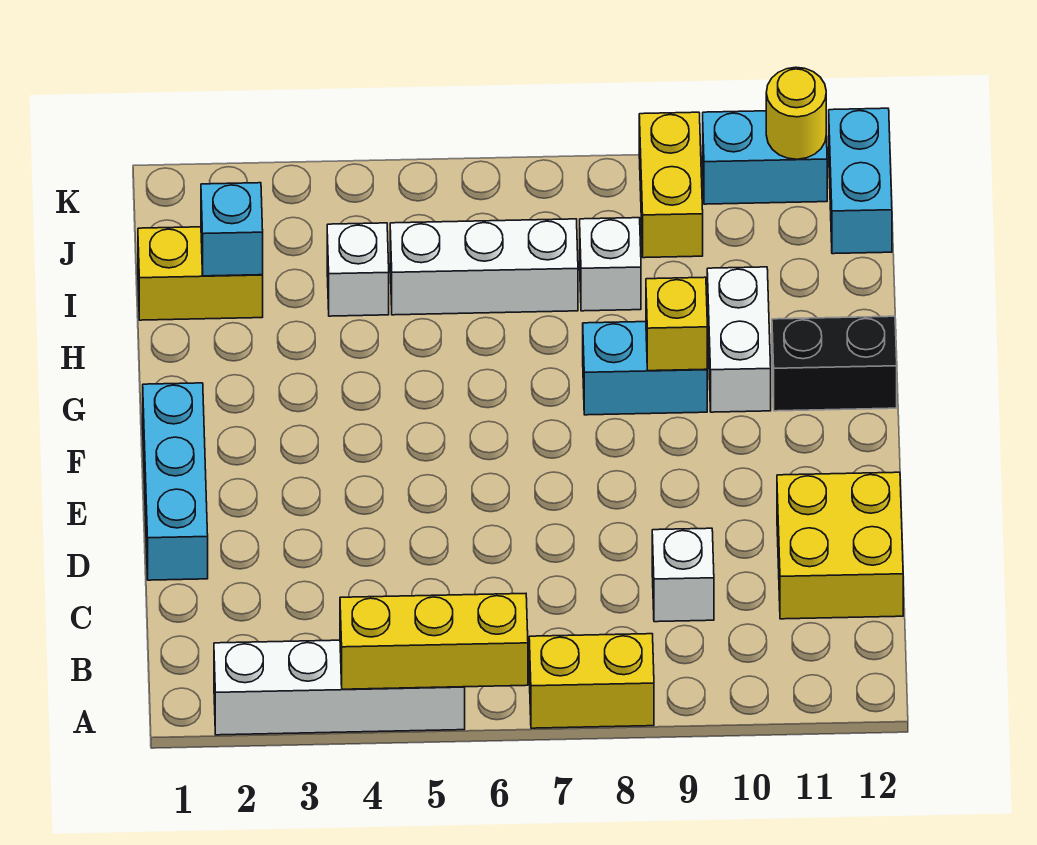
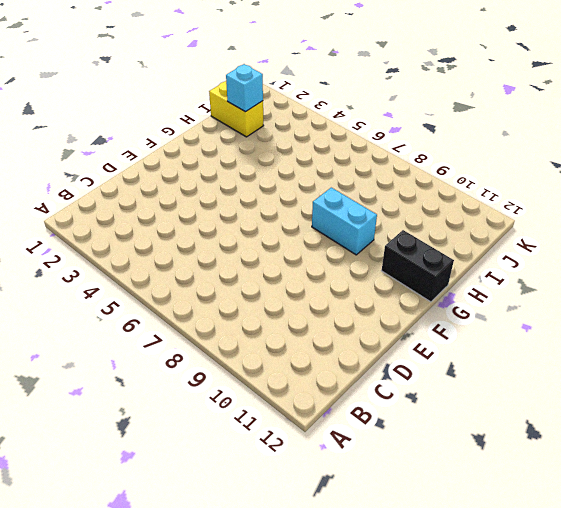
none -> white 1x4 brick [214,640,465,735]
none -> yellow 1x2 brick [529,634,654,728]
none -> white 1x1 brick [652,528,714,622]

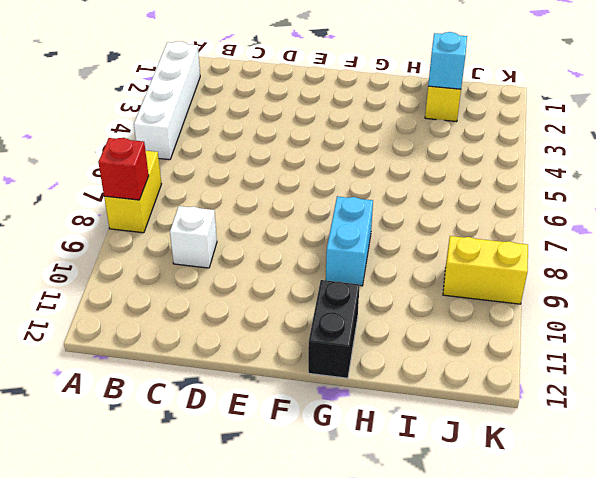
red 1x1 brick [98,138,149,200] -> none
none -> yellow 2x2 brick [777,472,903,619]
none -> cyan 1x3 brick [143,383,208,580]
none -> white 1x2 brick [707,267,771,412]

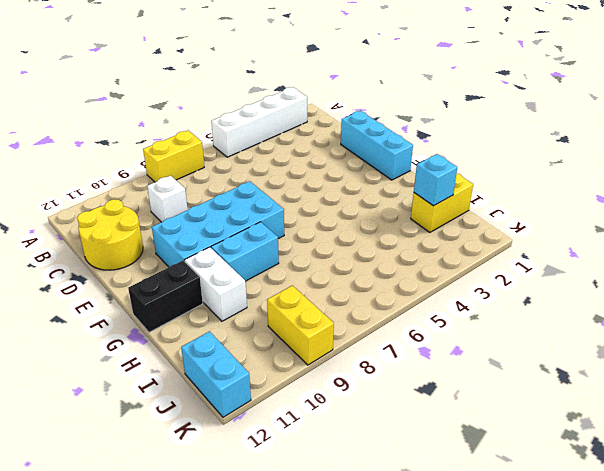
yellow 2x2 round brick [77,199,143,270] -> yellow 2x2 brick [777,472,903,619]
cyan 2x4 brick [152,181,284,267] -> none
none -> white 1x1 brick [327,223,389,316]
none -> white 1x3 brick [390,219,578,315]
none -> white 1x1 brick [580,218,641,311]

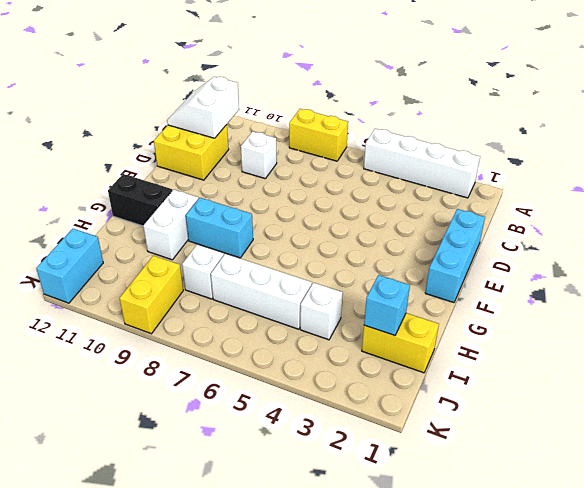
white 2x2 slope [167,77,239,138] -> none
none -> cyan 1x2 brick [703,111,827,204]
none -> yellow 1x3 brick [340,594,528,689]
none -> yellow 1x1 brick [646,277,707,371]

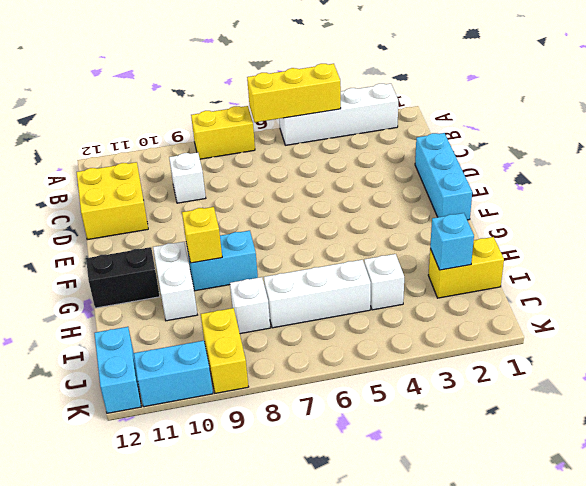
none -> yellow 1x1 round brick [766,67,826,159]

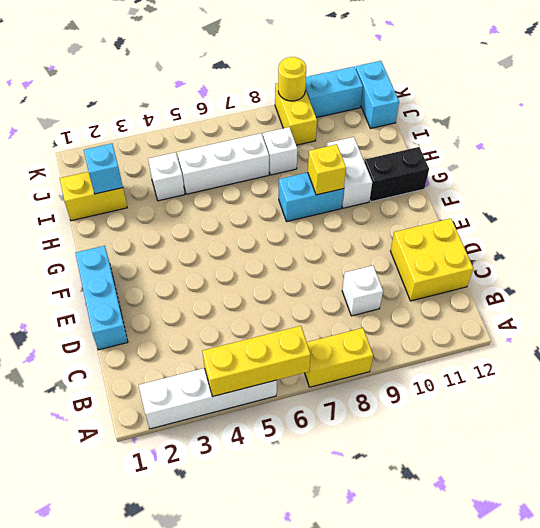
yellow 1x1 round brick [278,57,306,101] -> yellow 1x1 round brick moved to [766,67,826,159]

